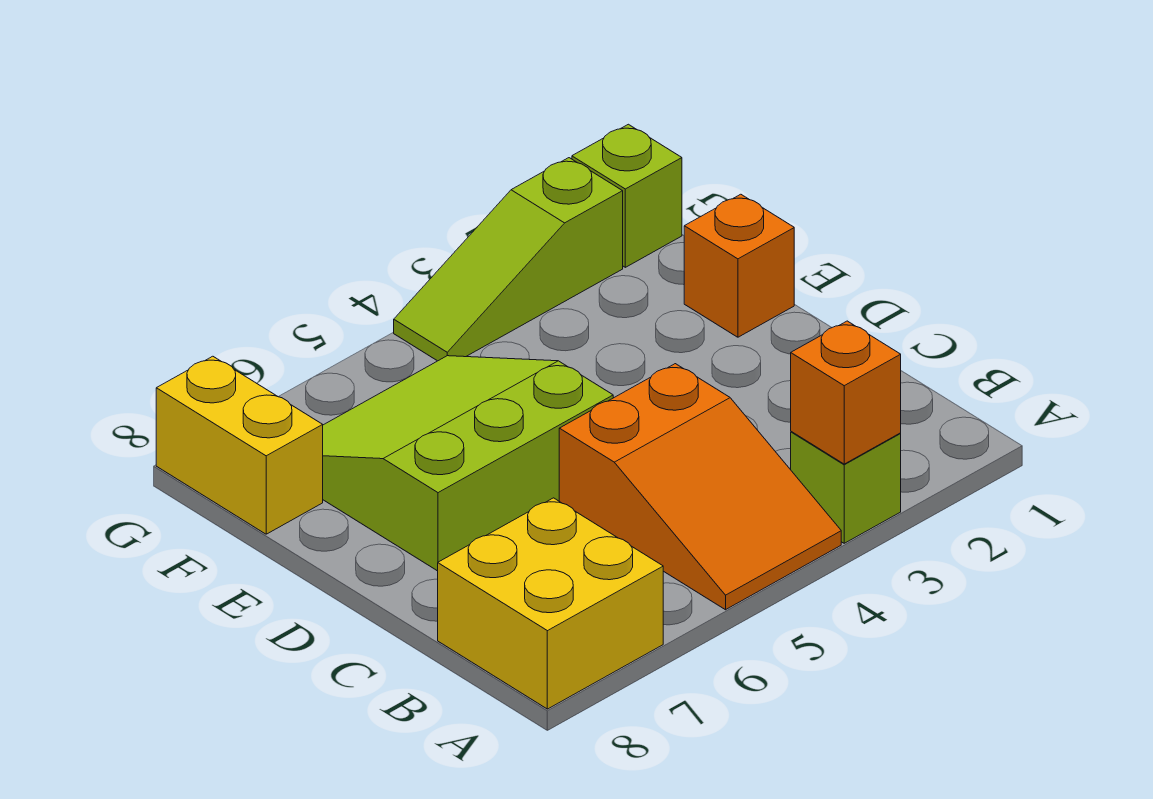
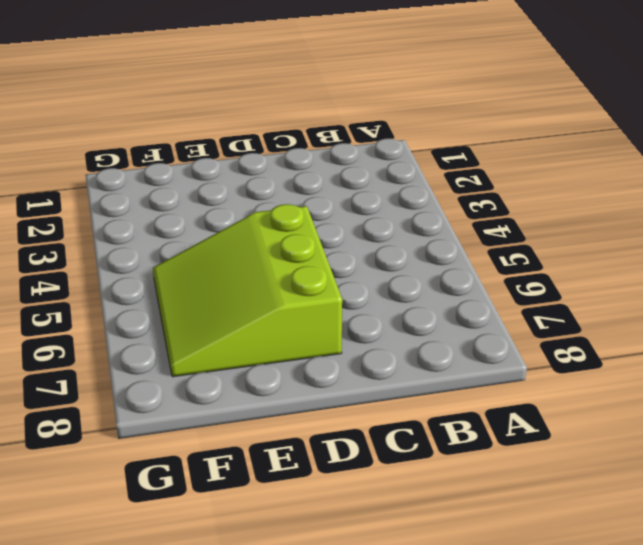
none -> lime 1x1 brick [791,432,901,543]
none -> orange 2x3 slope [559,364,841,610]

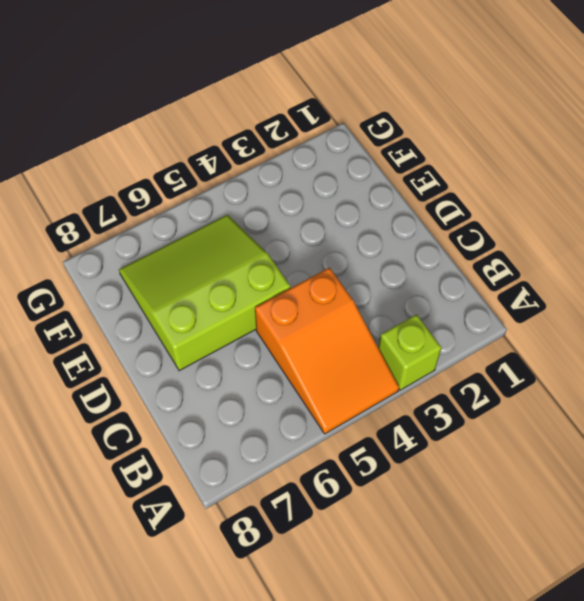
none -> yellow 2x2 brick [438,498,663,709]
none -> orange 1x1 brick [684,194,794,337]

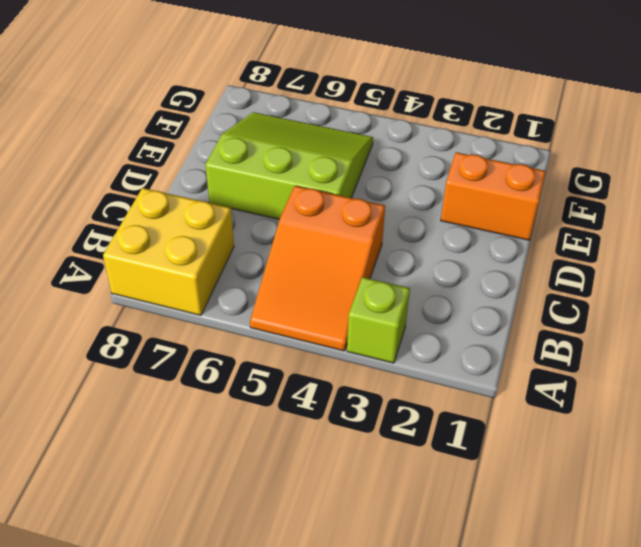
orange 1x2 brick [441,152,546,240] -> orange 1x1 brick [684,194,794,337]
none -> yellow 1x2 brick [156,356,323,534]
none -> lime 1x1 brick [572,124,682,267]

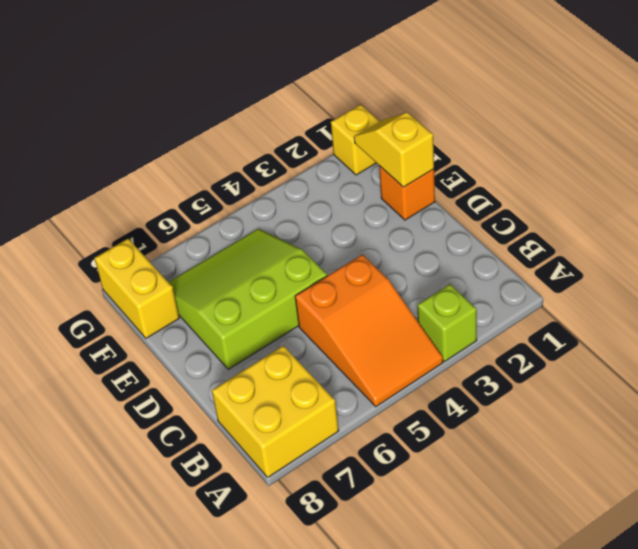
yellow 1x2 slope [354,112,434,187] -> none
yellow 1x1 brick [331,105,380,175] -> lime 1x1 brick [572,124,682,267]
none -> lime 1x3 slope [394,158,623,361]
none -> orange 1x1 brick [791,321,901,464]

